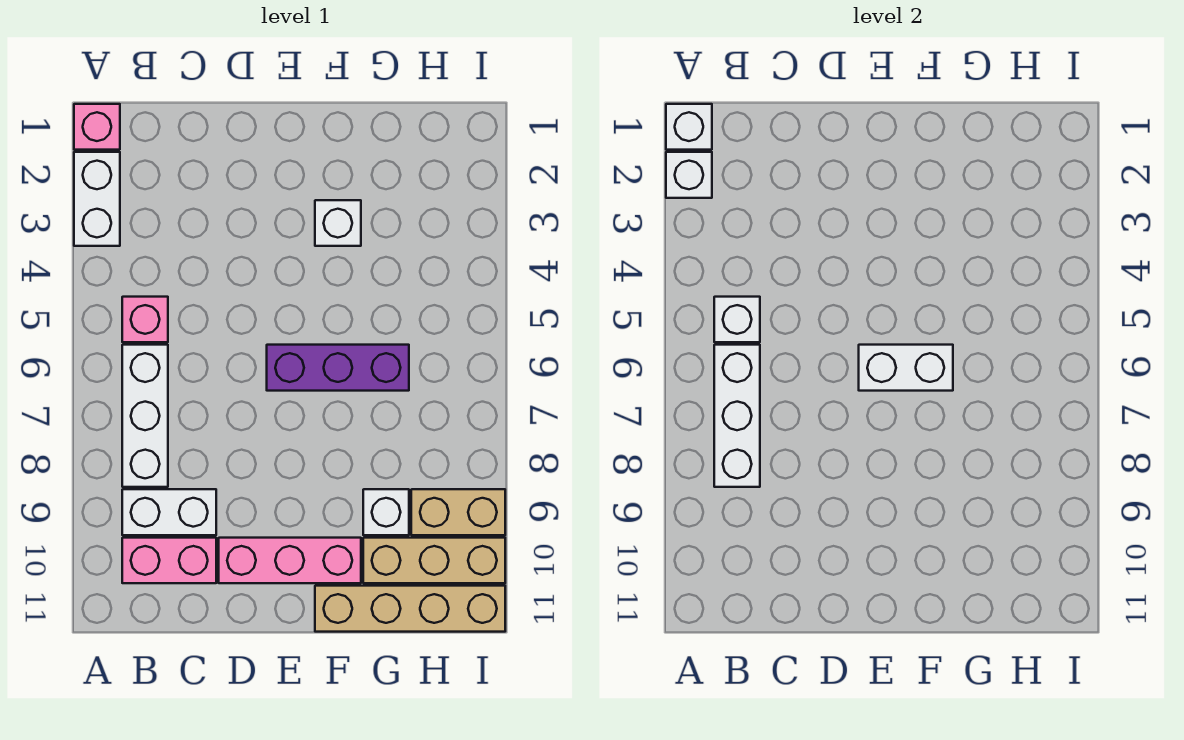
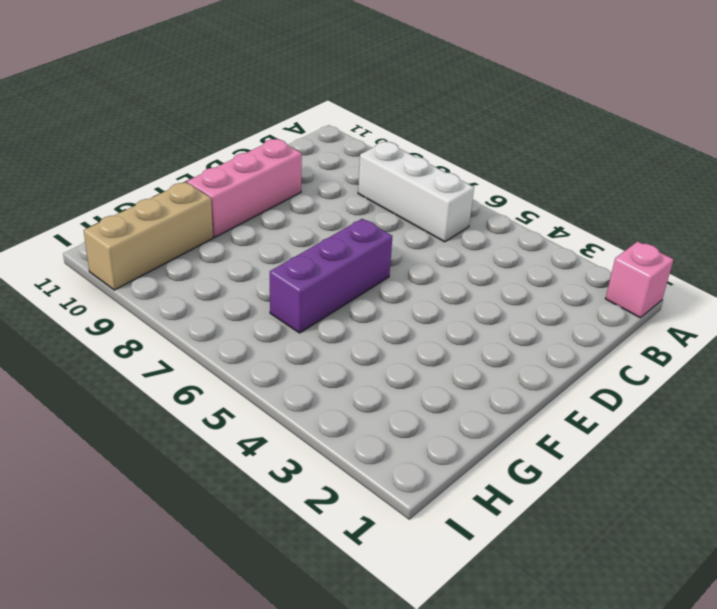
none -> white 1x2 brick [74,152,120,246]
none -> pink 1x1 brick [122,297,168,342]
none -> white 1x2 brick [122,489,216,535]

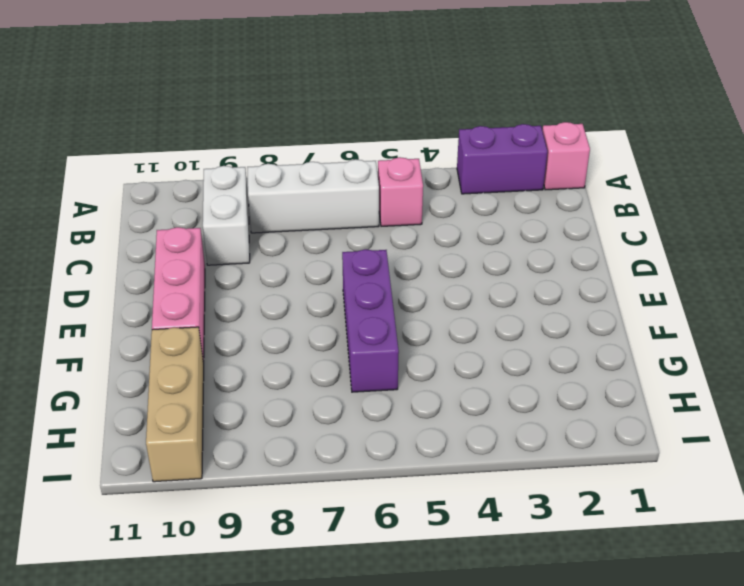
purple 1x2 brick [457,124,547,194] -> white 1x2 brick [74,152,120,246]
none -> pink 1x2 brick [122,538,216,583]
none -> white 1x1 brick [315,200,361,246]
none -> tan 1x4 brick [315,586,505,632]

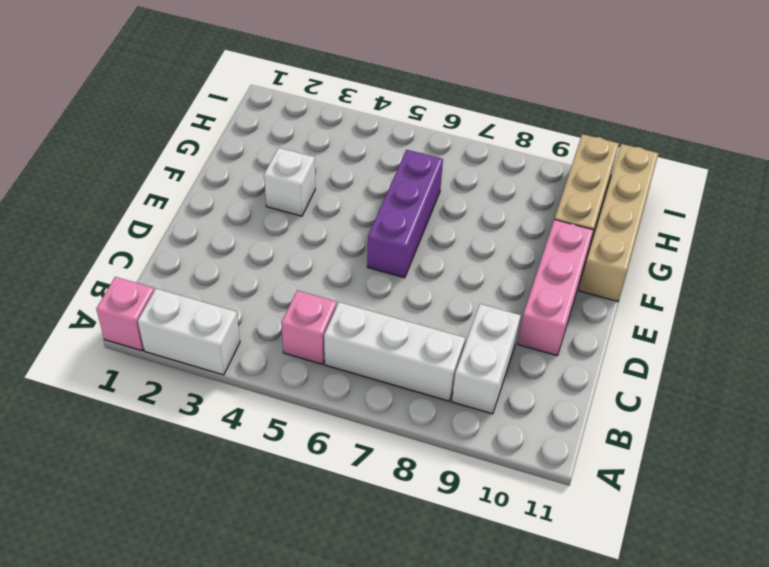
none -> pink 1x2 brick [122,538,216,583]
none -> white 1x1 brick [363,489,409,535]
none -> tan 1x2 brick [411,489,505,535]

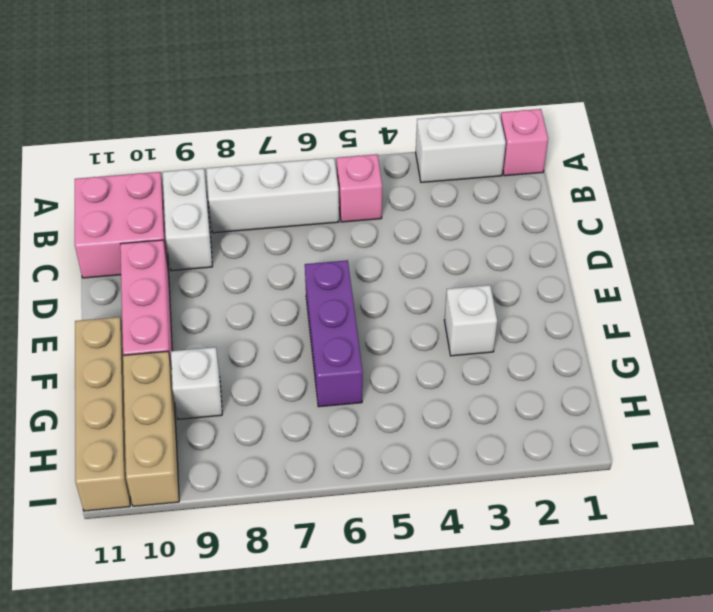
pink 2x2 brick [75,172,169,278] -> pink 1x2 brick [122,538,216,583]
none -> tan 1x2 brick [411,489,505,535]
none -> white 1x1 brick [666,104,712,150]
none -> white 1x1 brick [666,152,712,198]

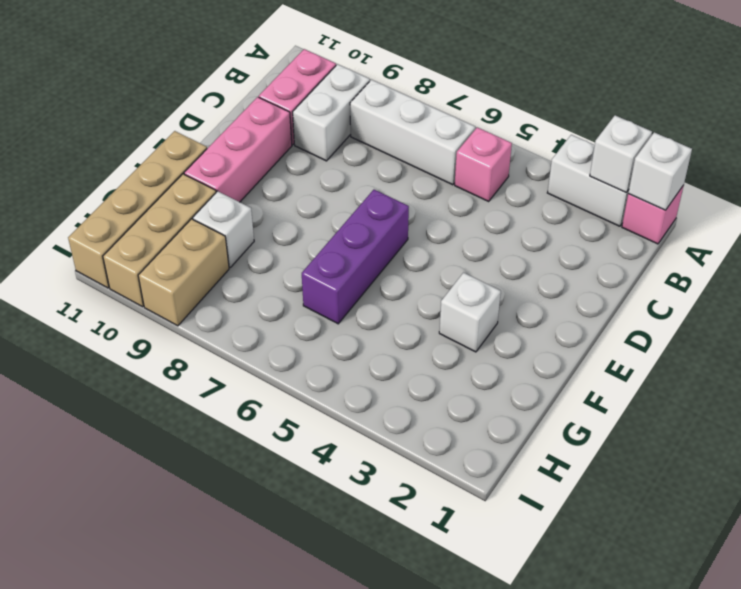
none -> white 1x1 brick [714,297,760,342]
none -> white 1x3 brick [714,345,760,487]
none -> white 1x2 brick [859,345,953,391]

